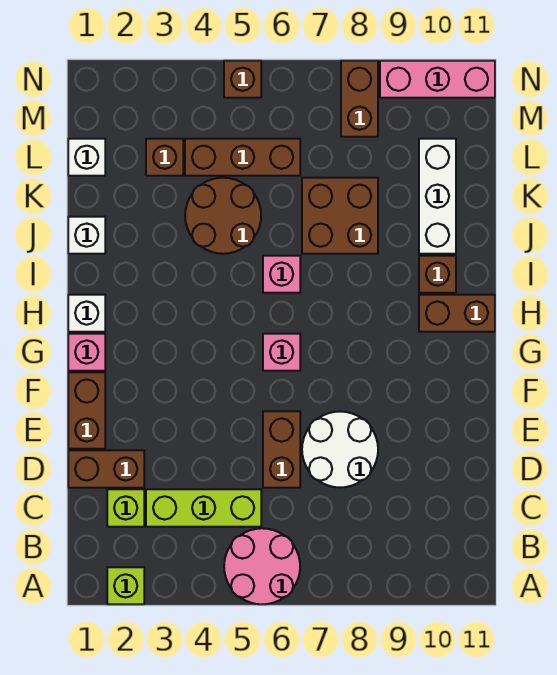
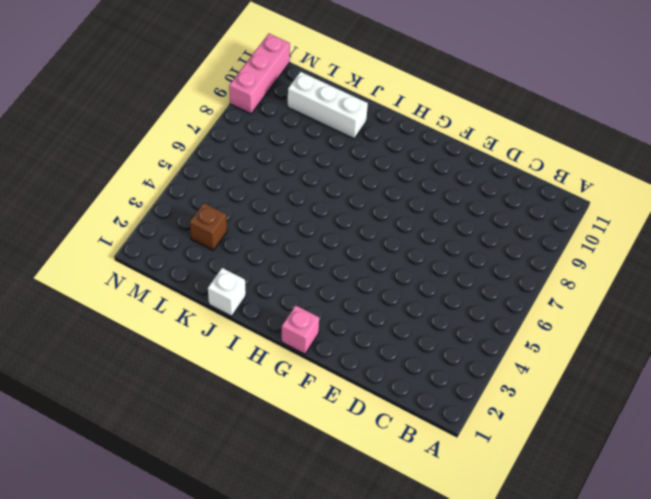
none -> lime 1x1 brick [107,567,144,604]
none -> pink 2x2 round brick [224,528,300,604]
none -> lime 1x1 brick [107,489,144,527]

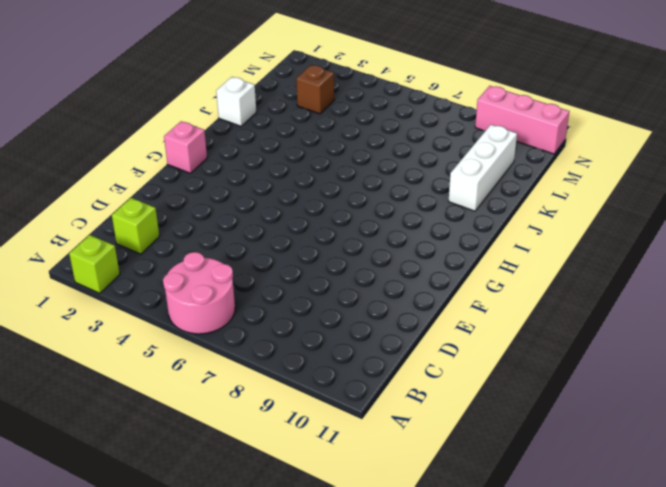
none -> lime 1x3 brick [146,489,261,527]
none -> brown 1x2 brick [68,450,144,488]
none -> brown 1x2 brick [263,411,300,488]

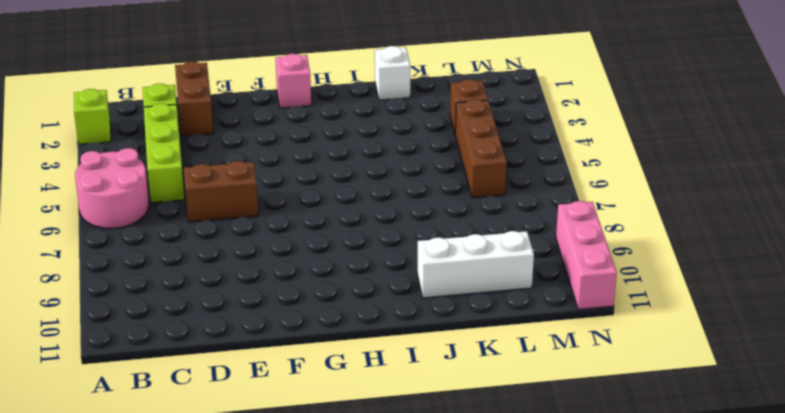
none -> white 2x2 round brick [302,412,378,488]
none -> brown 1x2 brick [68,372,105,449]
none -> pink 1x1 brick [263,334,300,371]

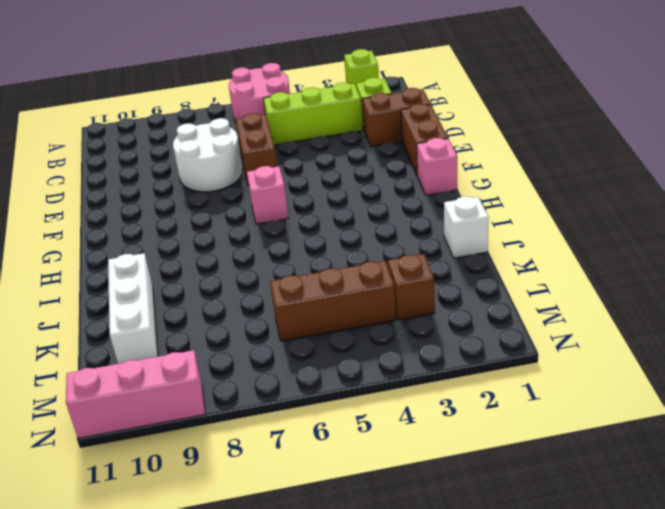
none -> white 1x1 brick [68,295,105,332]
none -> brown 1x2 brick [419,295,495,332]
none -> pink 1x1 brick [263,256,300,293]

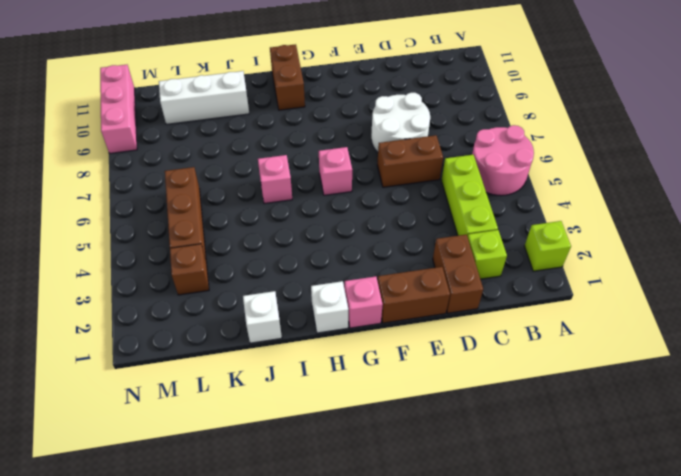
none -> brown 1x1 brick [419,256,456,293]
none -> brown 2x2 round brick [185,178,261,254]
none -> brown 2x2 brick [302,178,378,254]

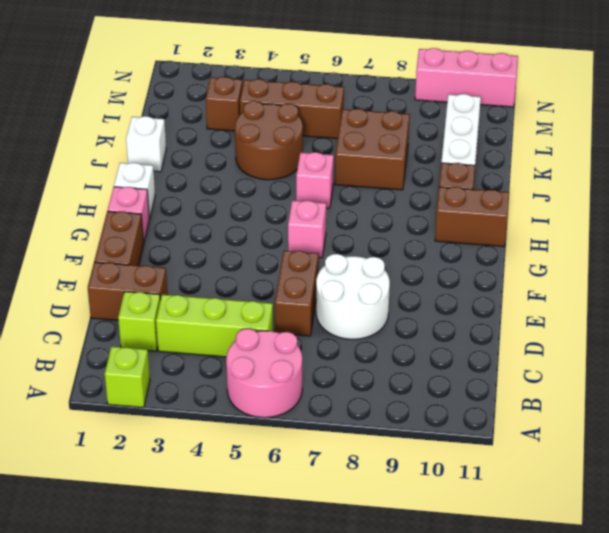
none -> white 1x1 brick [68,139,105,176]
none -> brown 1x2 brick [341,61,378,137]
none -> brown 1x1 brick [224,61,261,98]

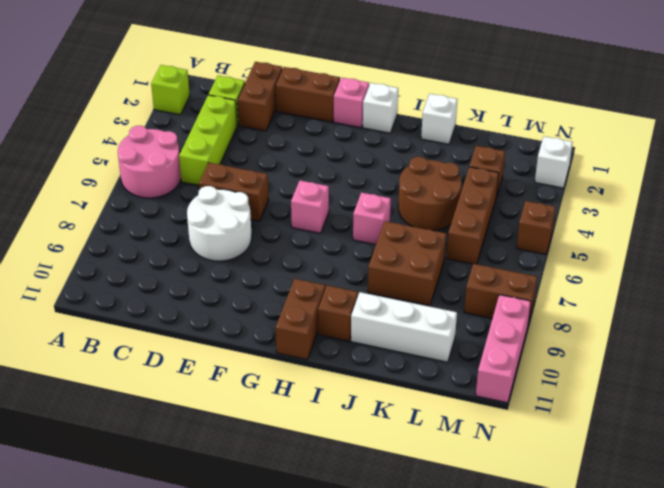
white 1x1 brick [535,136,573,188] -> white 1x1 brick moved to [68,139,105,176]

